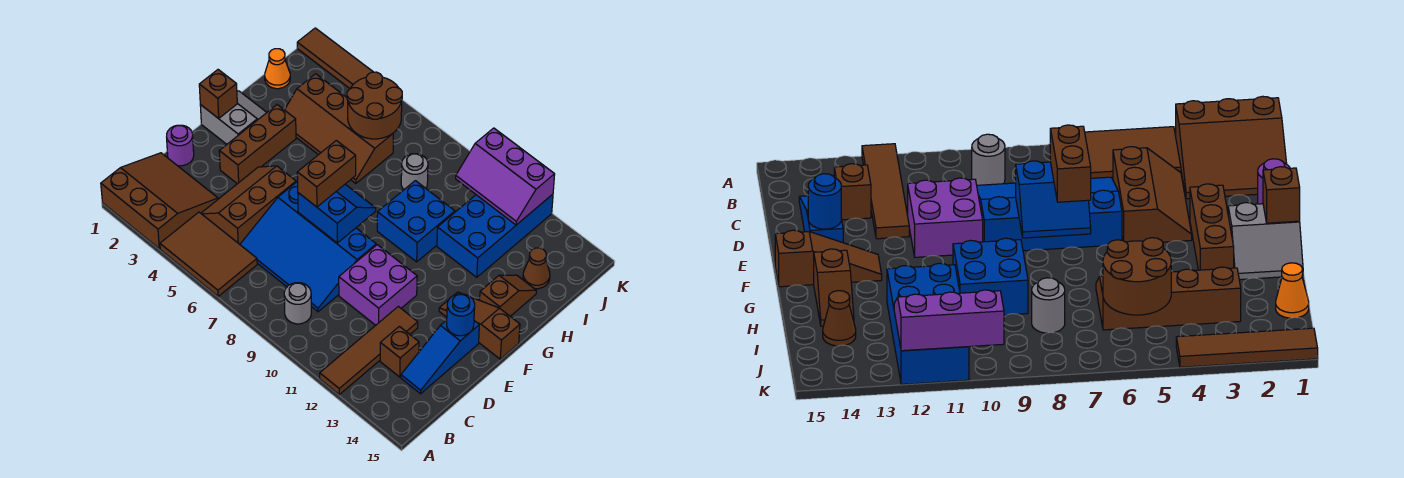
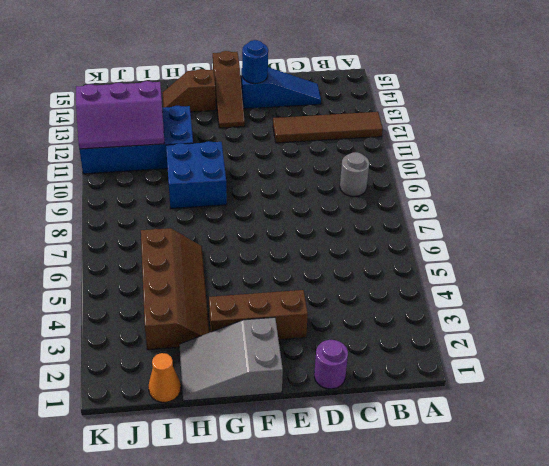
grey 2x3 slope [179,317,283,401] -> grey 2x2 slope [200,91,267,144]
purple 2x3 slope [76,81,165,149] -> purple 2x3 slope turned to [456,128,555,225]
none -> brown 3x3 slope [101,153,218,249]
none -> brown 2x3 tile [160,212,257,296]
none -> brown 2x3 slope [201,166,296,244]

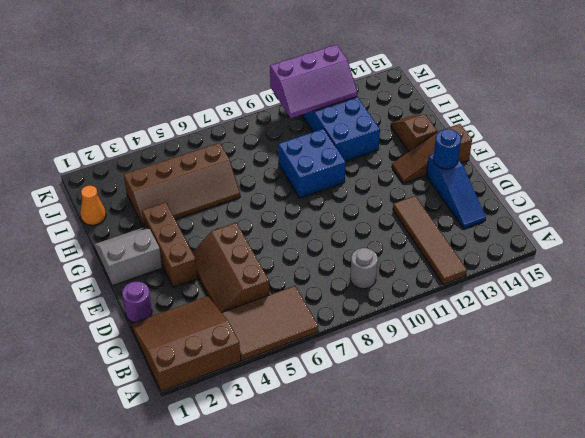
none -> blue 3x4 slope [240,182,376,312]
none -> brown 1x1 brick [380,326,419,377]
none -> purple 2x2 brick [339,245,417,325]

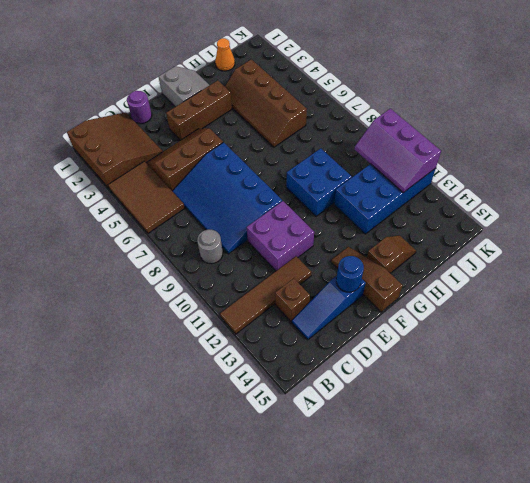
none -> grey 1x1 round brick [401,154,428,189]
none -> brown 1x1 cone [523,248,550,289]
none -> brown 1x4 tile [297,28,373,88]

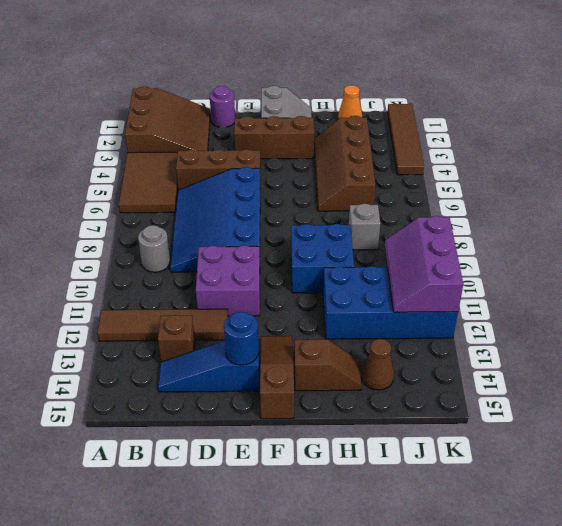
grey 1x1 brick [349,204,380,250] -> grey 1x1 round brick [401,154,428,189]
none -> blue 2x2 slope [298,184,376,243]
none -> brown 1x1 brick [199,70,237,118]
none -> brown 2x2 round brick [347,72,402,139]

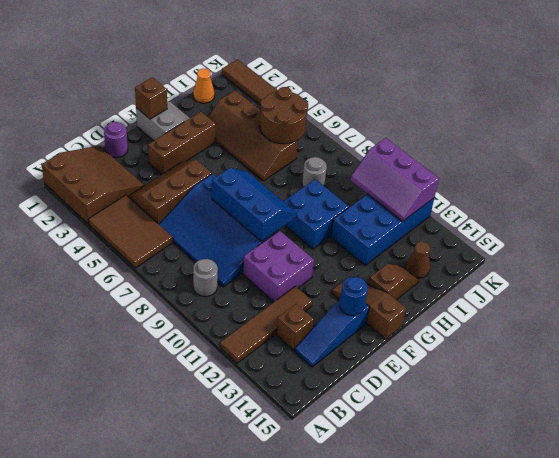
blue 2x3 slope [212,168,297,242] -> blue 2x2 slope [298,184,376,243]
none -> brown 1x2 brick [297,141,356,207]

